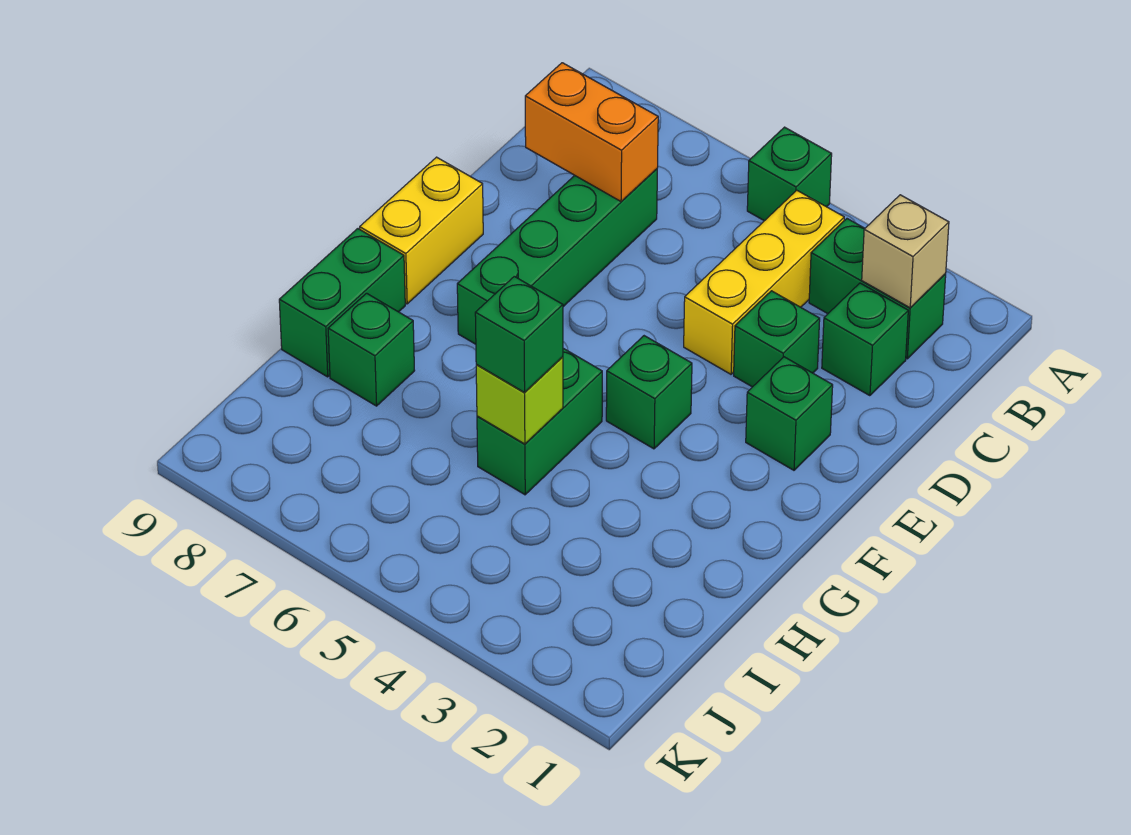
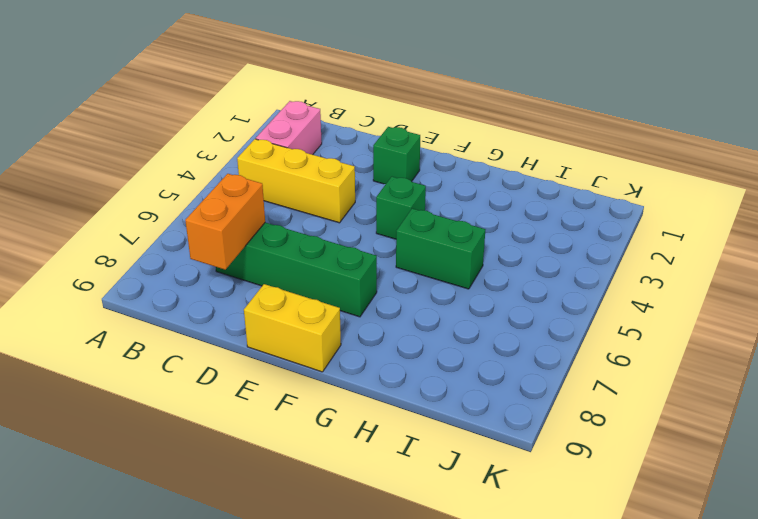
pink 1x2 brick [256,101,322,155] -> green 1x2 brick [809,219,946,359]
none -> green 1x1 brick [747,127,832,221]
none -> green 1x1 brick [822,283,908,396]
none -> green 1x1 brick [734,291,820,387]

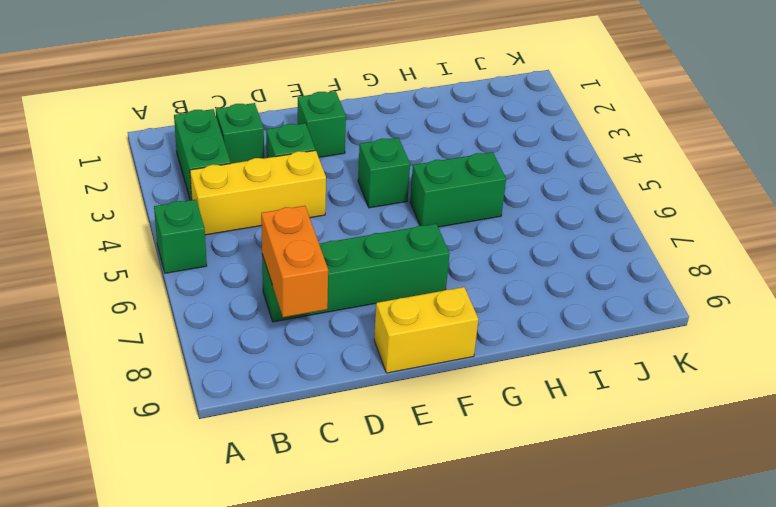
none -> green 1x2 brick [279,229,405,377]
none -> green 1x1 brick [328,293,415,406]
none -> tan 1x1 brick [862,195,949,308]

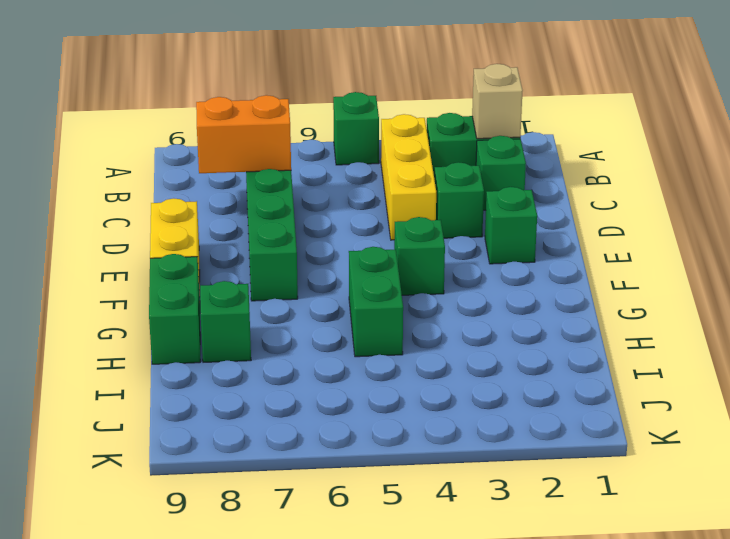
none -> lime 1x1 brick [476,357,563,444]
none -> green 1x1 brick [475,276,563,392]

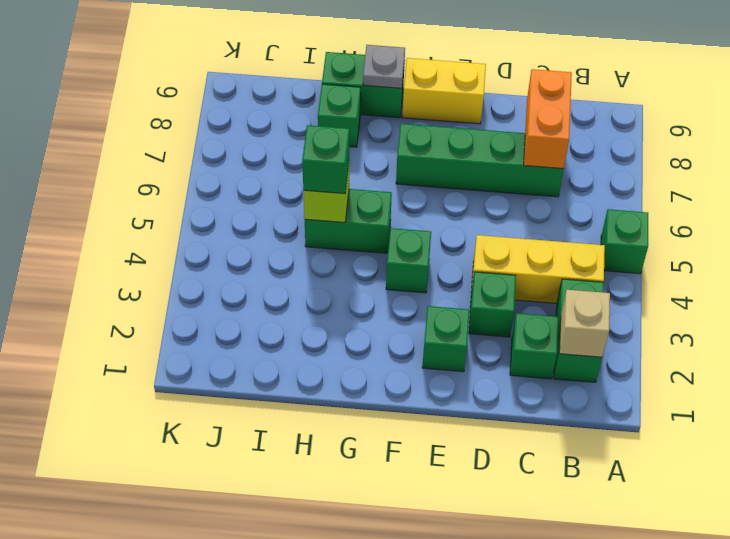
grey 1x1 plate [363,45,405,88] -> none

